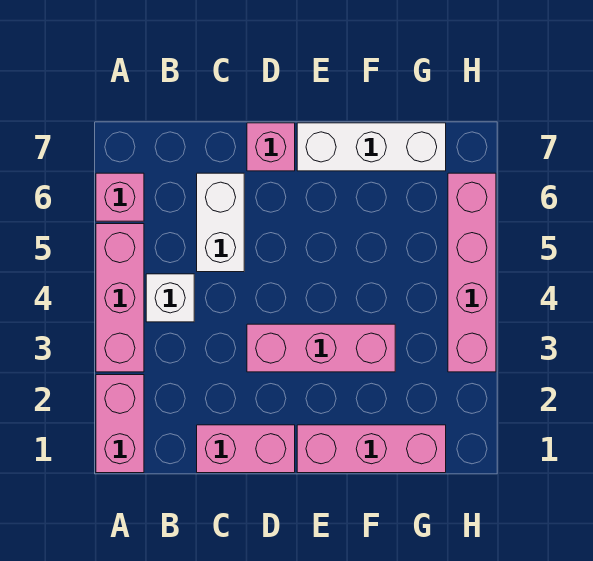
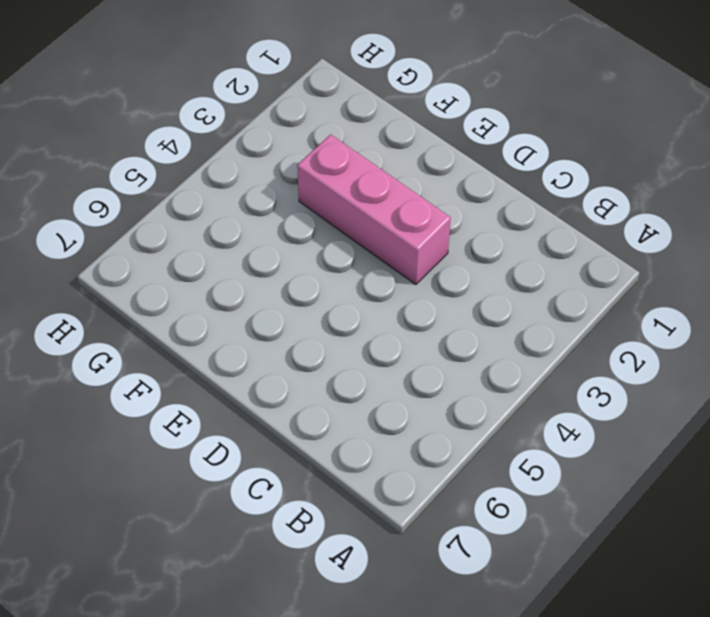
none -> pink 1x2 brick [96,375,144,473]
none -> pink 1x3 brick [96,224,144,372]

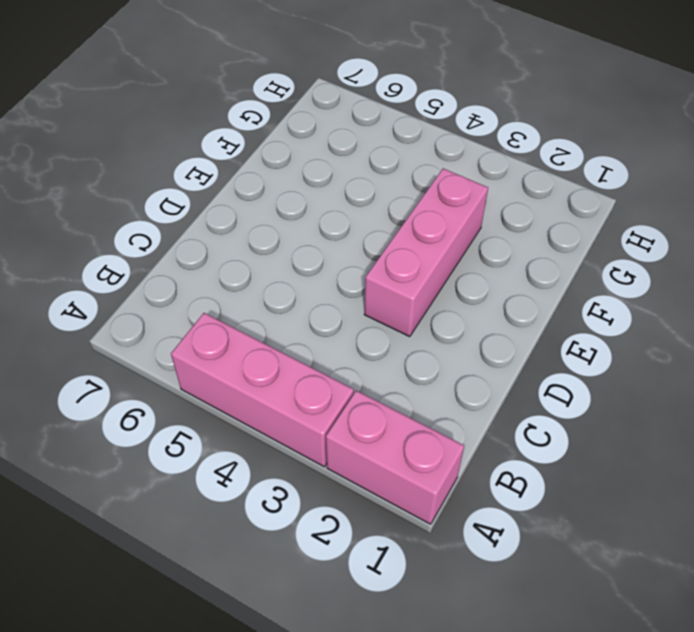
none -> pink 1x1 brick [96,173,144,221]
none -> white 1x1 brick [146,274,194,322]

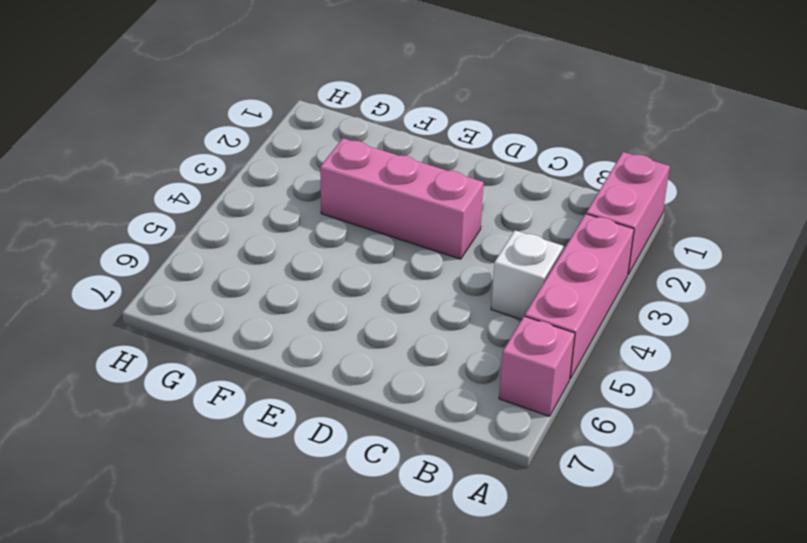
none -> pink 1x2 brick [197,425,295,473]
none -> white 1x2 brick [197,173,244,272]

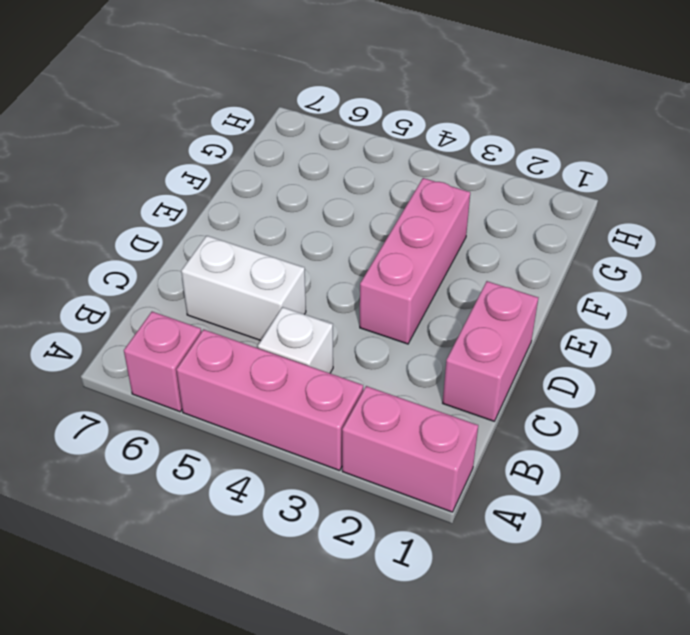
none -> pink 1x1 brick [247,123,295,171]
none -> pink 1x3 brick [297,425,446,473]

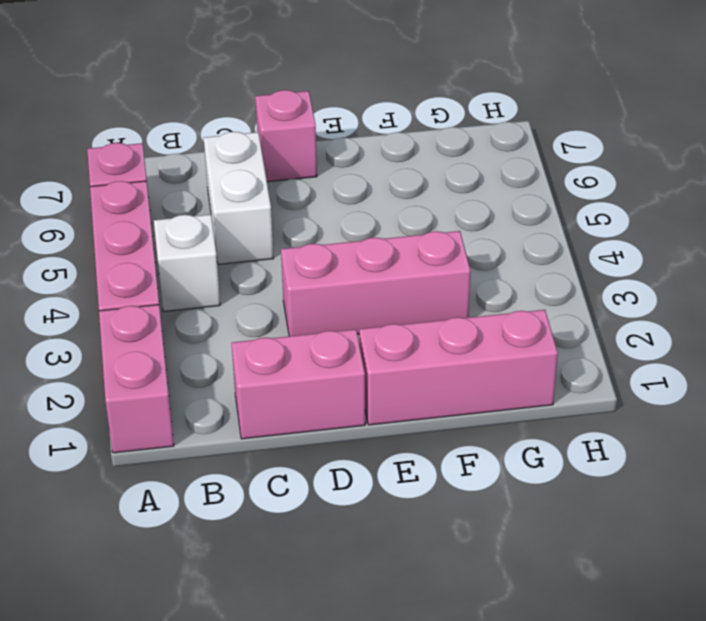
none -> white 1x3 brick [297,123,446,171]
none -> pink 1x4 brick [448,173,496,372]

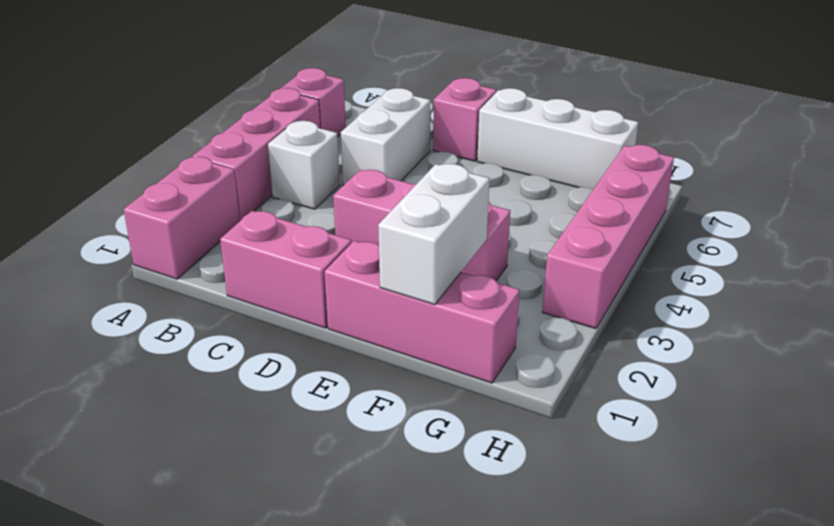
white 1x2 brick [378,164,490,305] -> none

